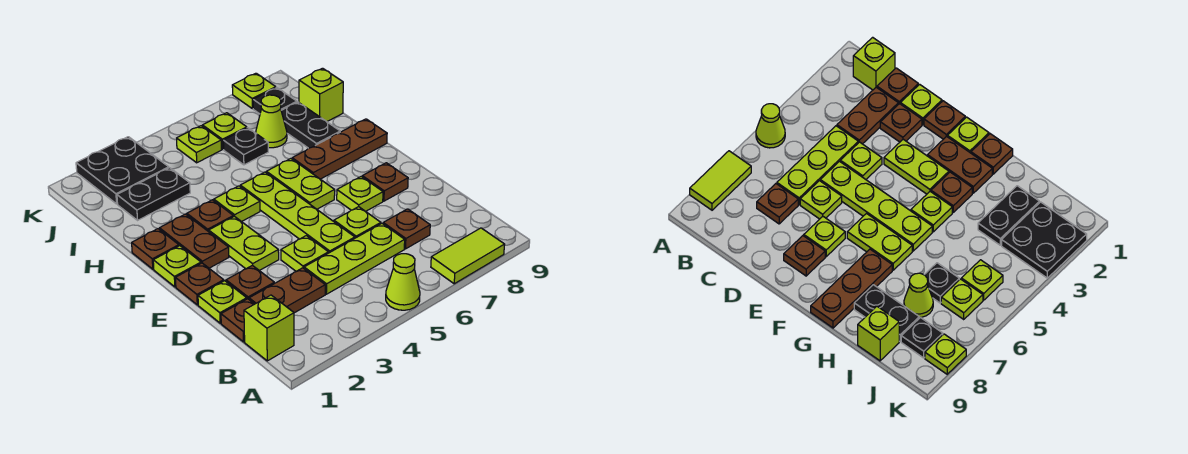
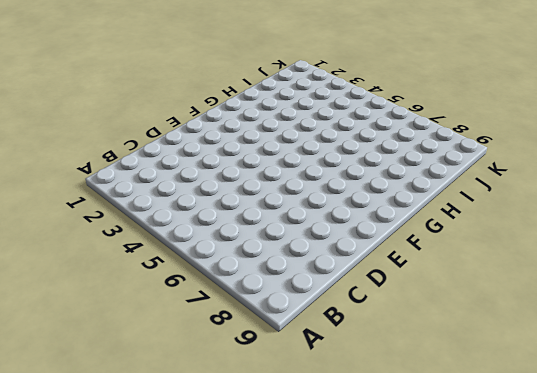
none -> lime 1x1 cone [386,254,420,310]
none -> lime 1x2 tile [431,228,505,284]
none -> lime 1x1 brick [244,295,294,361]
none -> brown 1x1 plate [221,299,254,342]

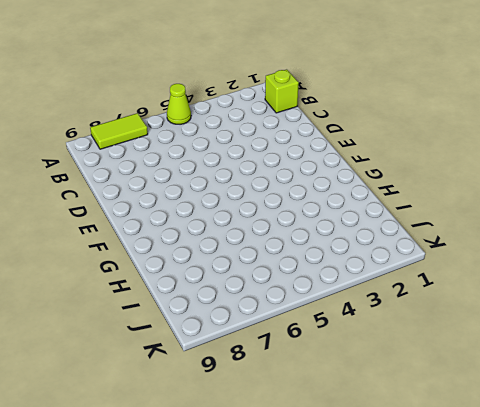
none -> brown 1x1 plate [221,299,254,342]
none -> brown 1x2 plate [249,268,325,313]
none -> lime 1x3 plate [304,223,405,294]
none -> brown 1x1 plate [383,209,430,249]

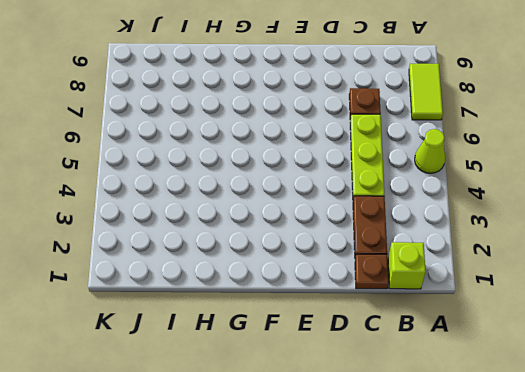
none -> lime 1x1 plate [198,281,247,323]
none -> brown 1x1 plate [226,265,274,299]
none -> lime 1x1 plate [281,236,328,271]
none -> lime 1x4 plate [240,172,355,253]

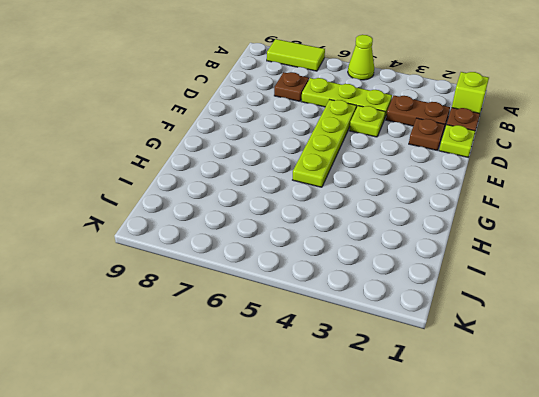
none -> lime 1x1 plate [334,207,381,238]
none -> brown 1x1 plate [175,263,224,305]
none -> lime 1x2 plate [209,216,279,271]
none -> lime 1x1 plate [337,177,383,211]

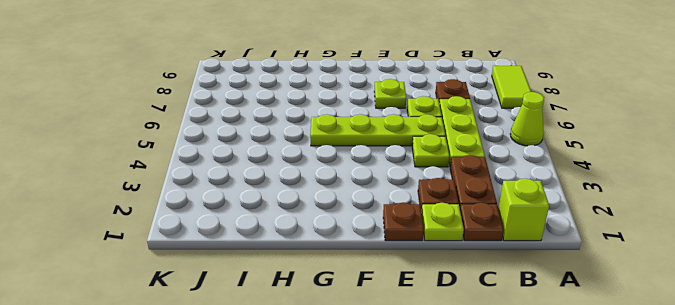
none -> lime 1x2 plate [209,216,279,271]
none -> brown 1x1 plate [362,163,408,201]
none -> lime 1x1 plate [153,246,201,287]
none -> brown 1x2 plate [159,214,229,268]

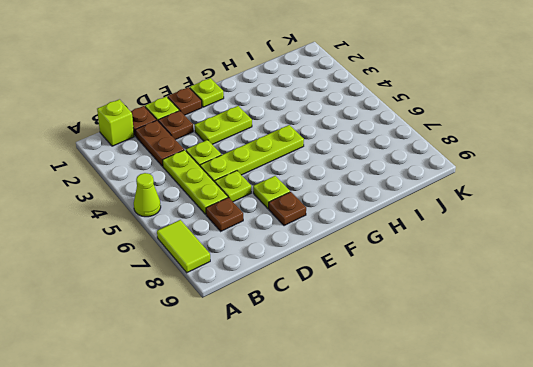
none -> brown 1x2 plate [159,214,229,268]
none -> lime 1x2 plate [266,159,335,209]
none -> brown 1x1 plate [132,229,179,269]
none -> brown 1x1 plate [187,200,233,232]

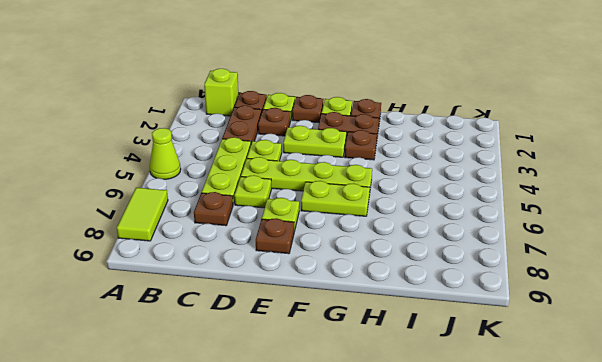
none -> lime 1x1 plate [214,186,260,222]
none -> brown 1x3 plate [292,119,387,179]
none -> black 1x2 plate [281,102,340,148]
none -> black 1x2 plate [117,168,190,220]

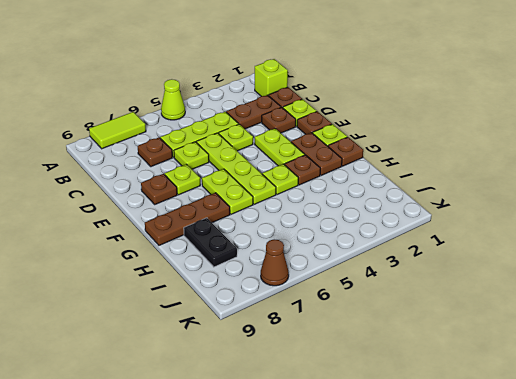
brown 1x1 cone [261,239,289,286] -> none
none -> black 1x2 plate [117,168,190,220]
none -> black 1x1 plate [223,128,268,165]
none -> lime 1x1 cone [256,95,287,148]
none -> lime 1x1 brick [299,68,343,122]

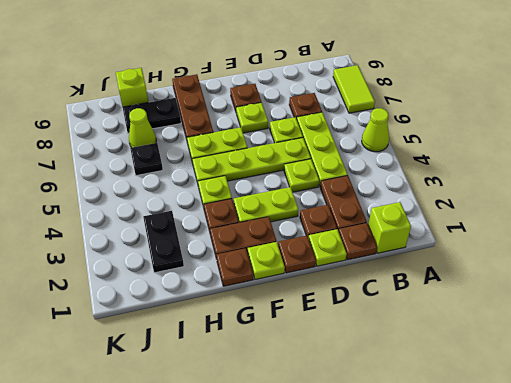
none -> black 2x2 plate [76,137,169,204]
none -> lime 1x1 plate [177,126,221,163]
none -> lime 1x1 plate [202,113,247,149]
none -> black 1x1 plate [253,88,297,114]

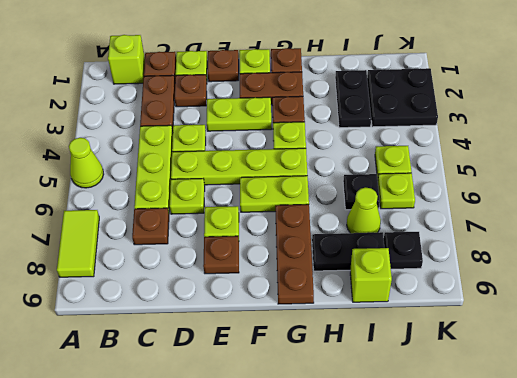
none -> lime 1x1 plate [232,73,276,109]

